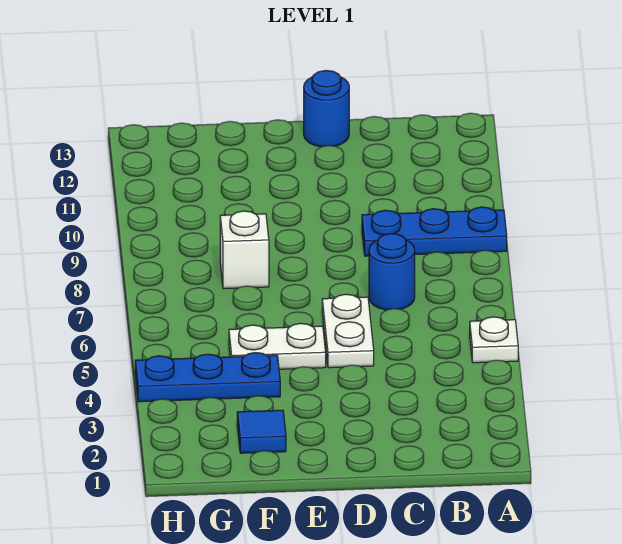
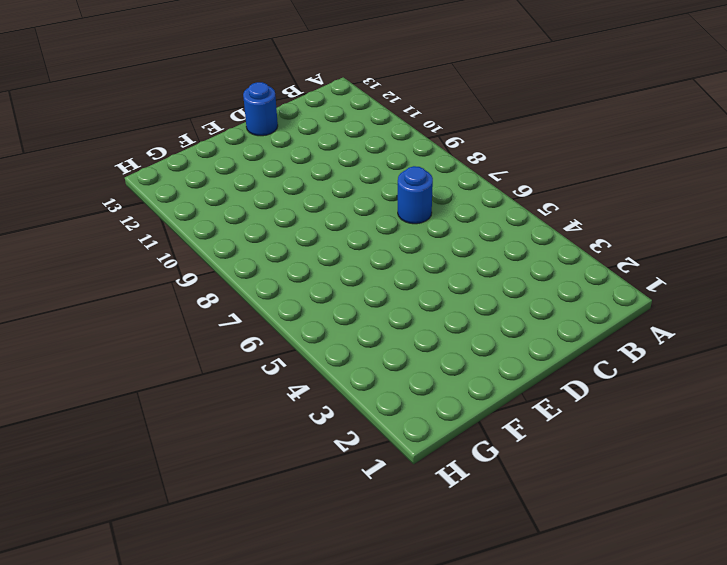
none -> white 1x1 plate [470,317,518,363]
none -> blue 1x3 plate [362,207,507,256]

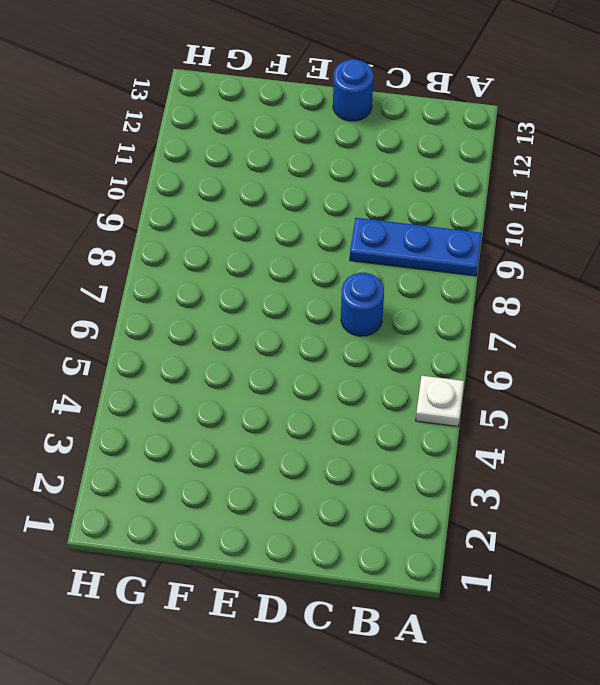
none -> white 1x2 plate [322,294,374,368]
none -> white 1x2 plate [229,323,326,369]

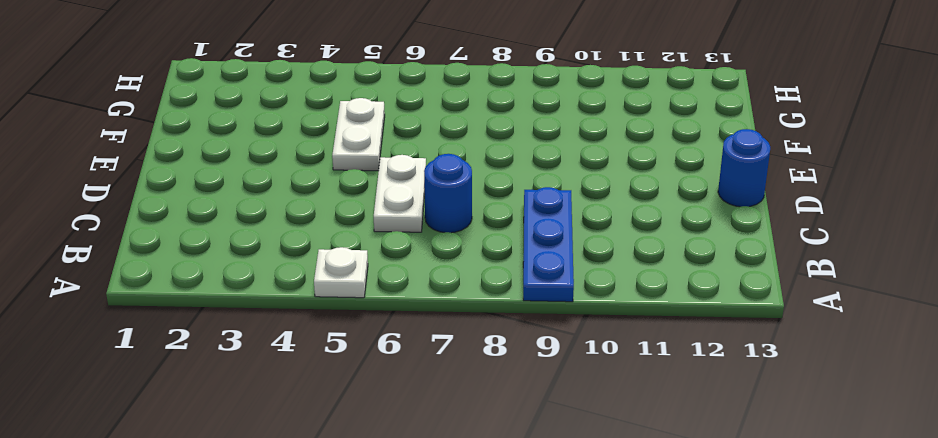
white 1x2 plate [374,155,426,232] -> white 1x2 plate turned to [322,294,374,368]
none -> blue 1x1 tile [237,410,286,453]
none -> blue 1x3 plate [135,353,280,402]

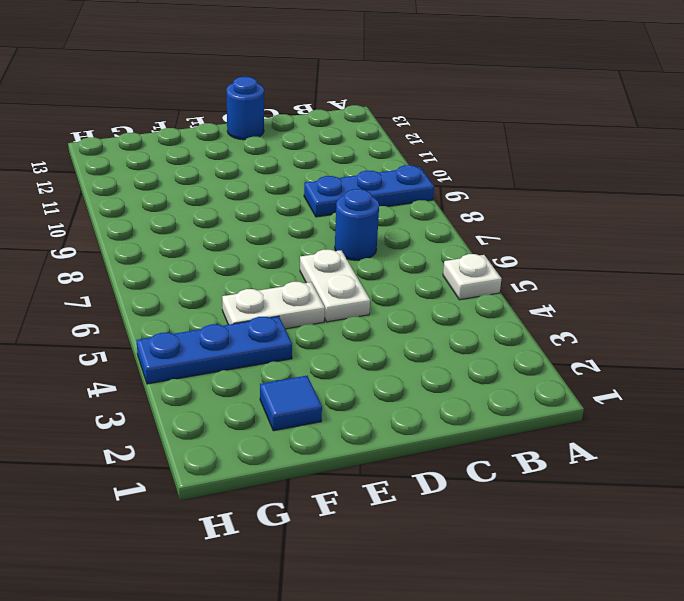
none -> white 1x1 brick [220,211,269,289]

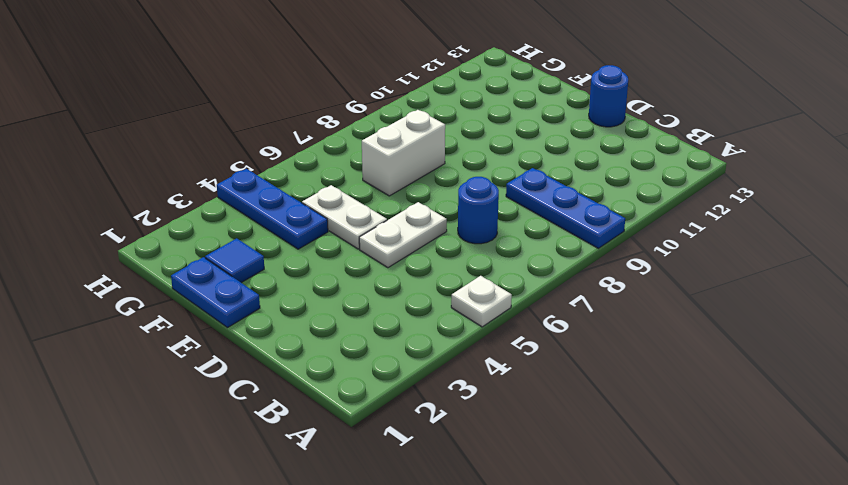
blue 1x2 plate [171,257,260,328] -> none
white 1x2 brick [362,110,445,196] -> white 1x1 brick [220,211,269,289]

